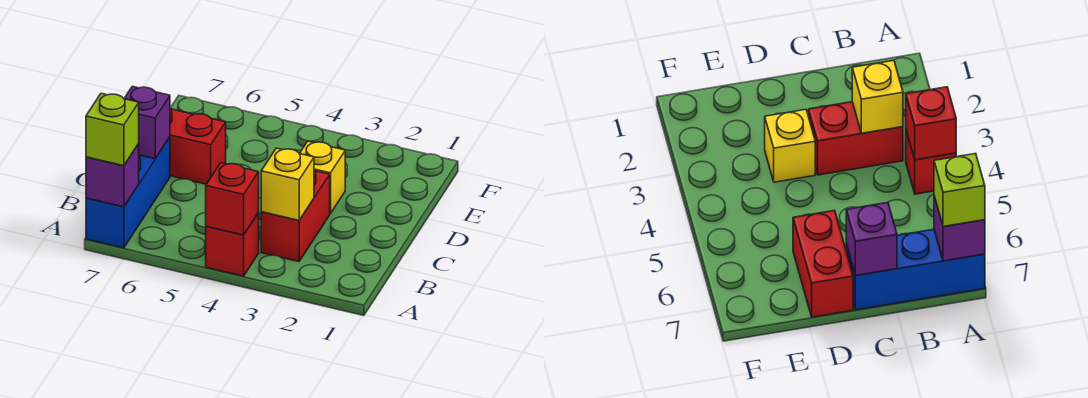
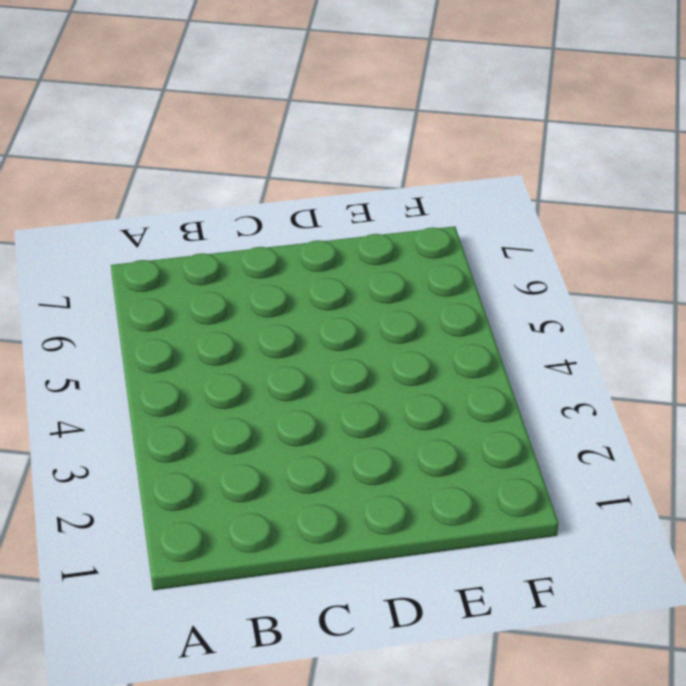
none -> red 1x1 brick [206,213,259,276]
none -> blue 1x3 brick [86,137,170,248]

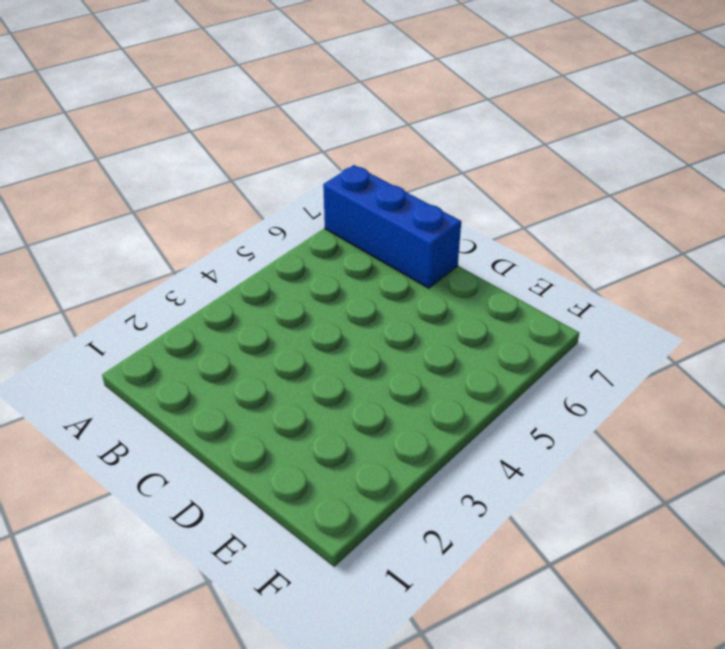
none -> red 1x1 brick [206,213,259,276]
none -> red 1x2 brick [261,170,330,262]

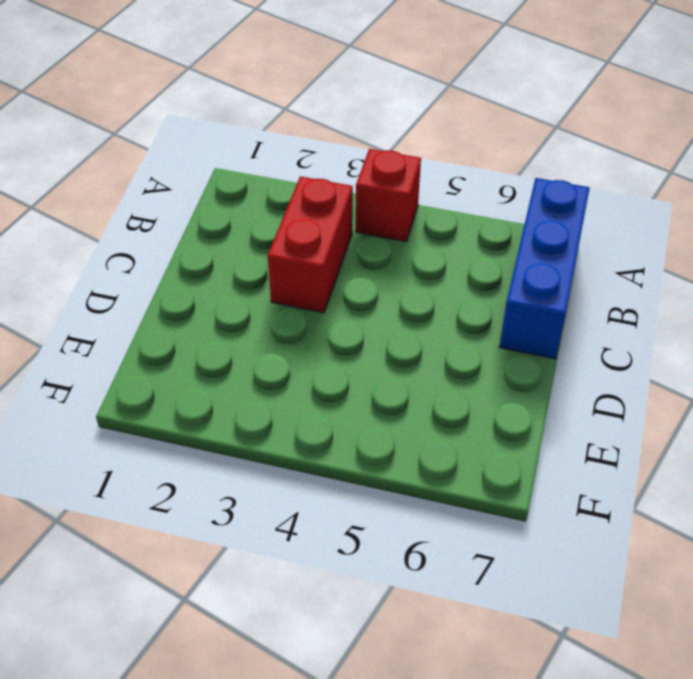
none -> yellow 1x1 brick [299,141,345,214]
none -> red 1x2 brick [170,108,226,184]

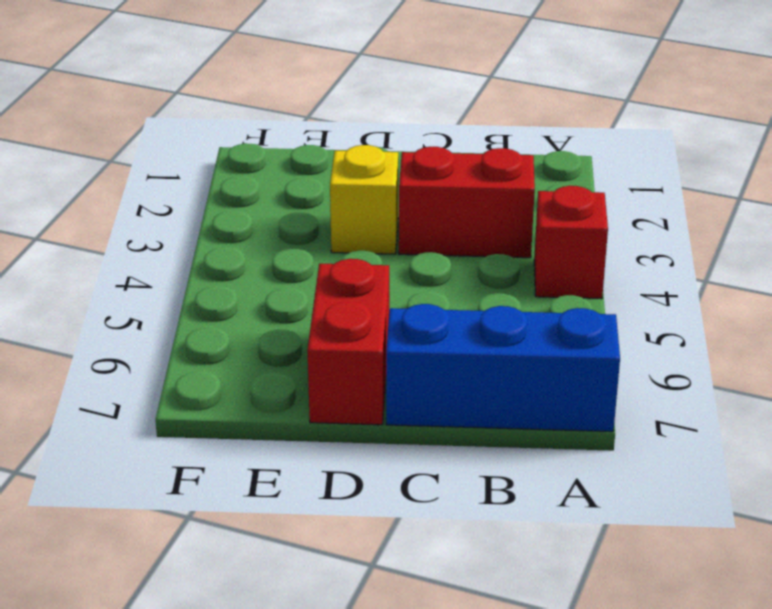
none -> red 1x1 brick [206,163,259,235]
none -> purple 1x1 brick [86,144,139,207]

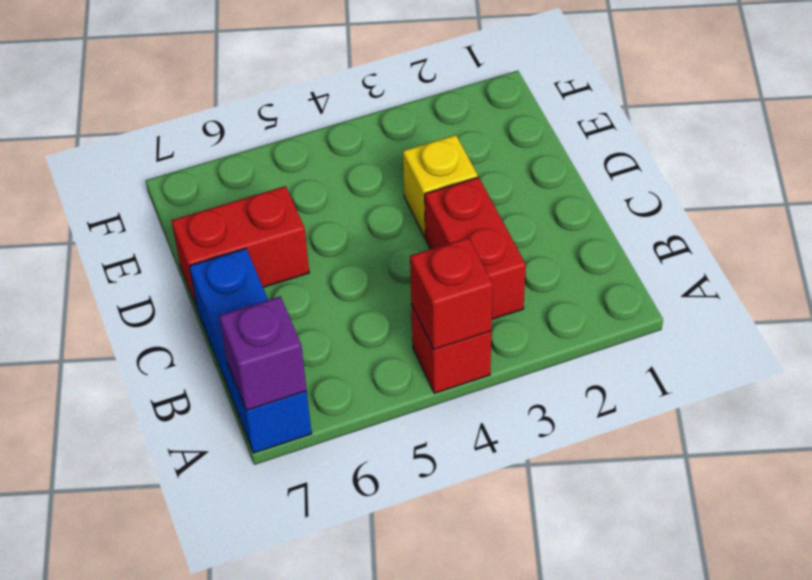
none -> yellow 1x1 brick [261,148,314,220]
none -> purple 1x1 brick [124,86,170,159]

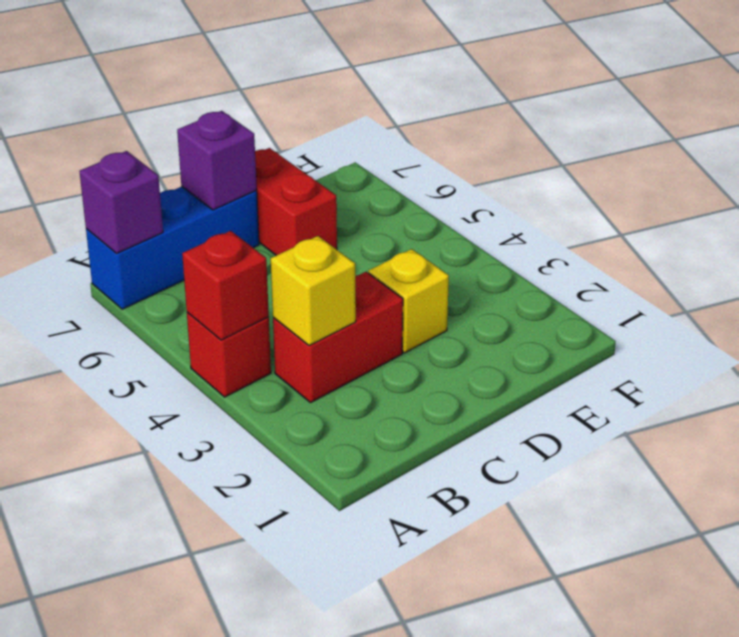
none -> lime 1x1 brick [86,93,139,166]

